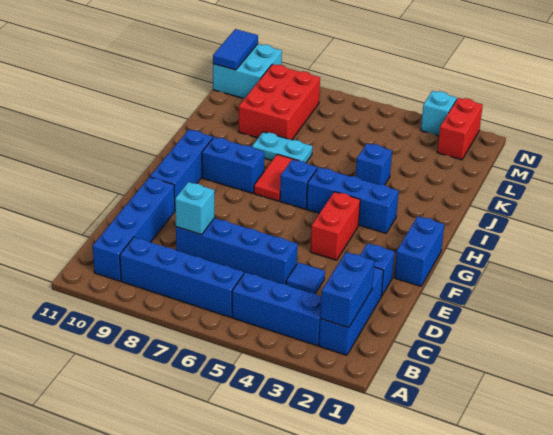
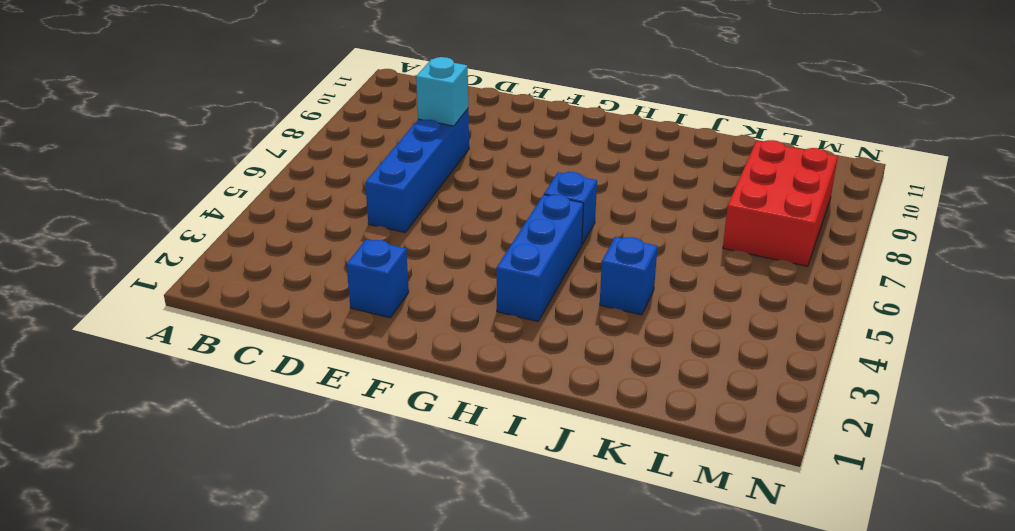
red 2x3 brick [723,140,838,266] -> red 2x3 brick turned to [238,64,320,140]
none -> blue 1x3 brick [319,267,384,355]
none -> blue 1x3 brick [232,272,321,346]
none -> blue 1x4 brick [120,237,244,317]

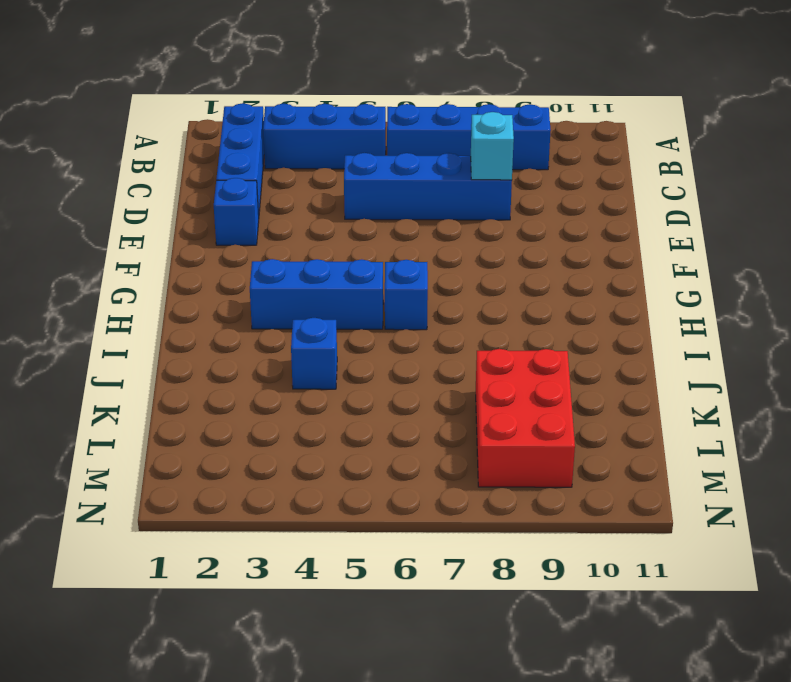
none -> blue 1x4 brick [93,177,175,281]
none -> blue 1x1 tile [286,262,325,294]
none -> blue 1x2 brick [394,216,444,286]

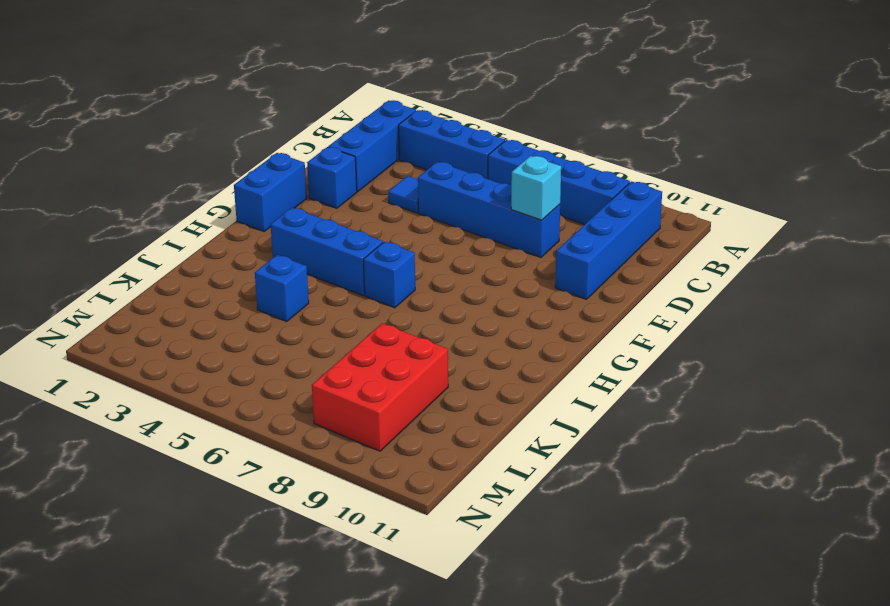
none -> red 1x2 brick [310,192,360,260]
none -> blue 1x3 brick [150,130,213,198]
none -> red 1x2 tile [254,154,298,201]

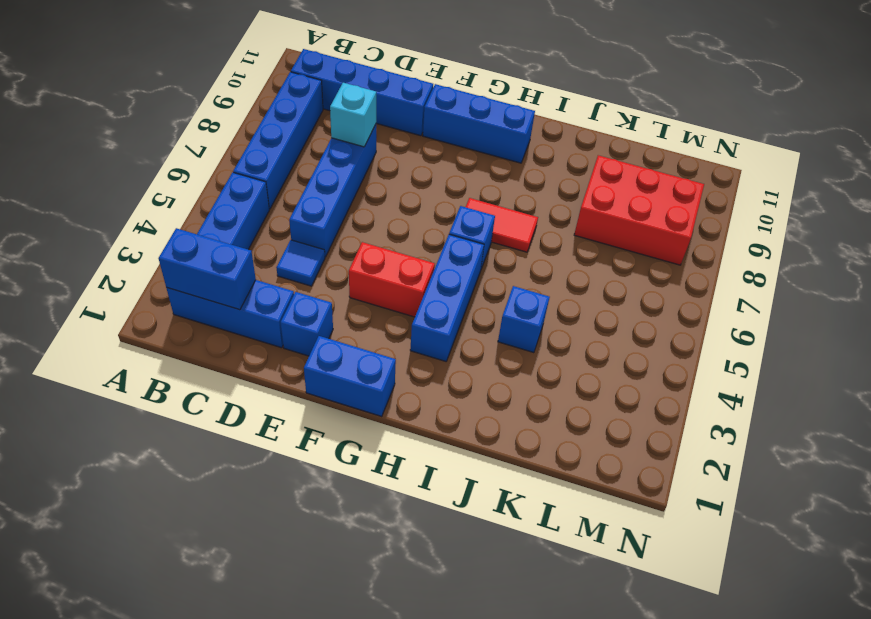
none -> blue 1x2 brick [202,137,264,193]
none -> cyan 1x2 plate [252,132,312,163]
none -> red 1x2 brick [437,98,483,160]

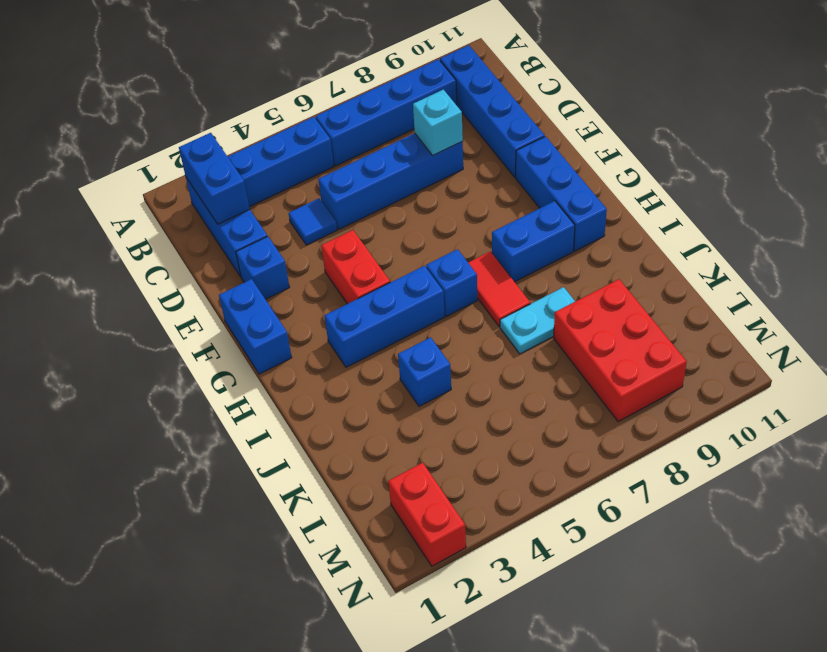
none -> cyan 2x2 brick [213,44,282,99]
none -> cyan 1x1 brick [421,91,457,136]
none -> blue 1x2 tile [213,29,258,70]

